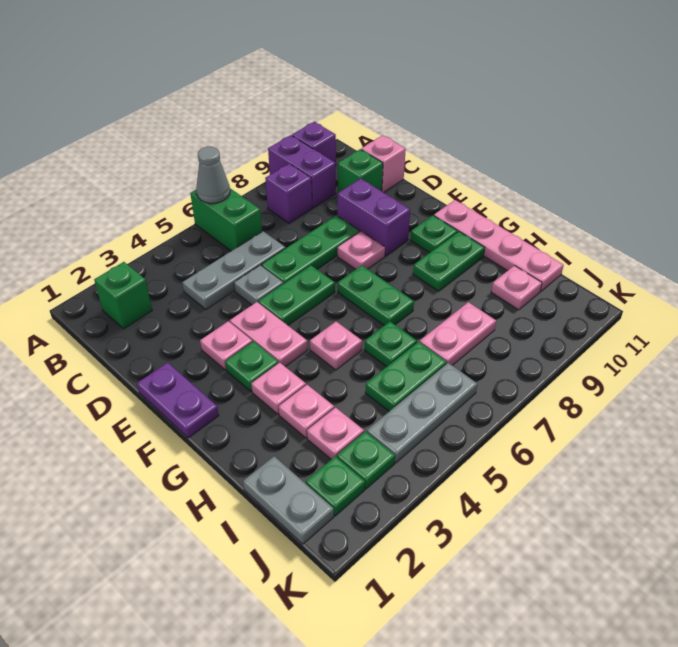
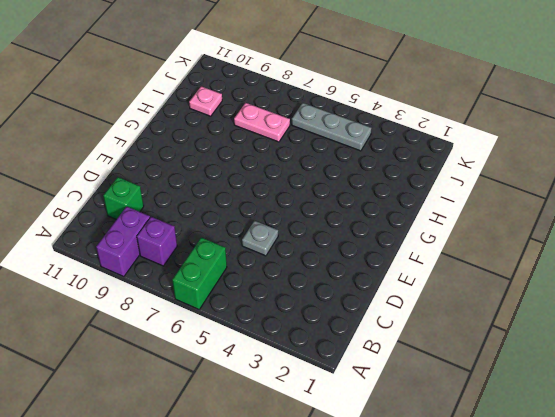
none -> purple 1x1 brick [292,122,336,163]
none -> green 1x1 brick [94,262,152,329]
none -> grey 1x3 plate [182,231,285,309]
none -> pink 1x1 brick [361,135,406,192]

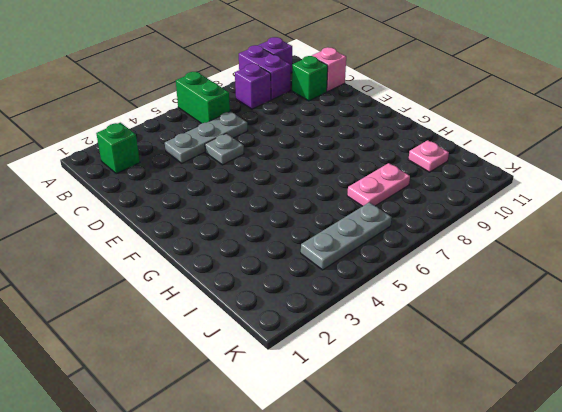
none -> green 1x3 plate [262,215,360,284]
none -> purple 1x2 brick [338,179,410,256]
none -> purple 1x2 plate [137,363,219,438]
none -> pink 1x1 plate [200,321,252,370]

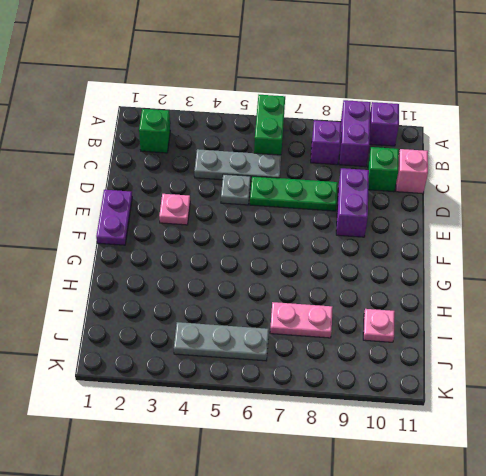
none -> pink 1x2 plate [230,302,308,367]
none -> green 1x2 plate [258,265,335,325]
none -> pink 1x1 plate [338,232,385,269]
none -> green 1x1 plate [225,342,279,392]

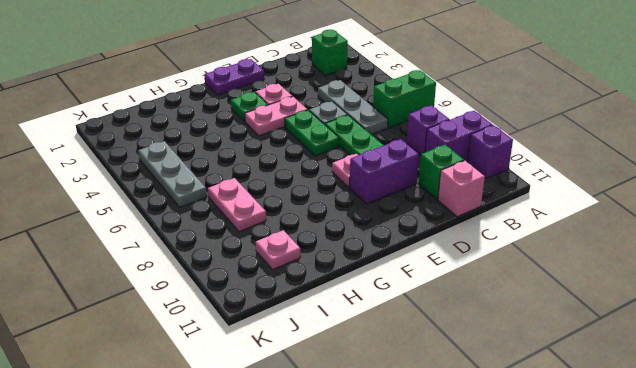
none -> green 1x2 plate [338,265,414,325]
none -> green 1x1 plate [411,215,458,253]
none -> pink 1x4 plate [434,200,564,291]
none -> pink 1x1 plate [251,363,306,414]

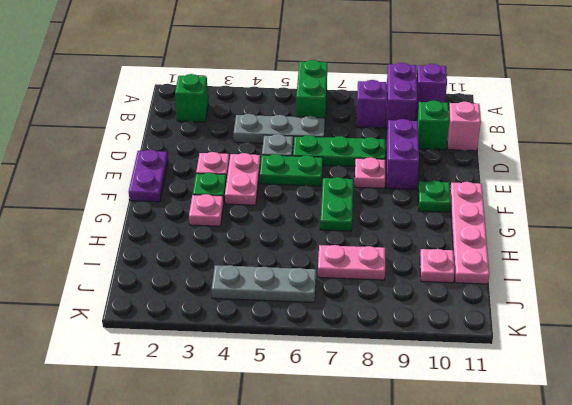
none -> pink 1x1 plate [310,322,362,370]
none -> green 1x2 plate [413,232,485,291]
none -> pink 1x1 plate [279,385,334,438]
none -> green 1x1 plate [364,322,417,367]

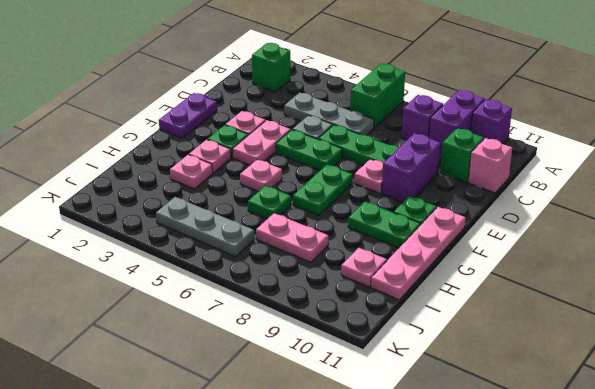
none -> grey 1x2 plate [243,456,334,544]
none -> pink 1x1 plate [307,407,364,459]
none -> green 1x2 plate [365,342,447,411]
none -> green 1x1 plate [306,456,365,516]

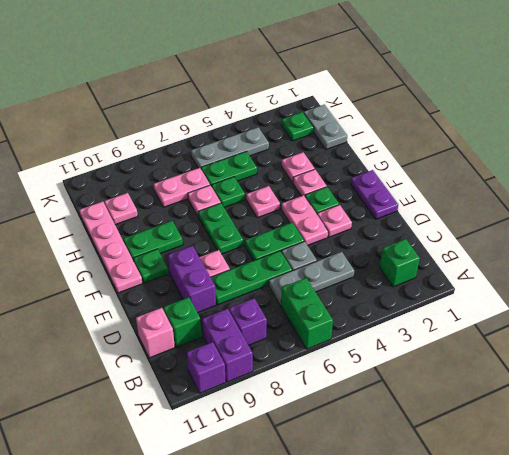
pink 1x1 plate [188,185,221,217] -> pink 1x1 plate moved to [307,407,364,459]
none -> green 1x1 plate [337,431,395,489]
none -> grey 1x1 cone [196,147,230,203]

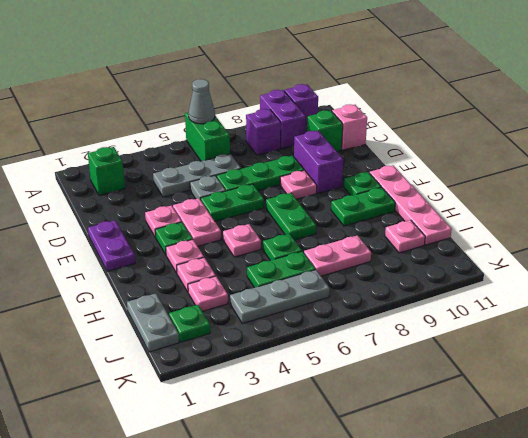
none -> green 1x1 plate [337,431,395,489]

